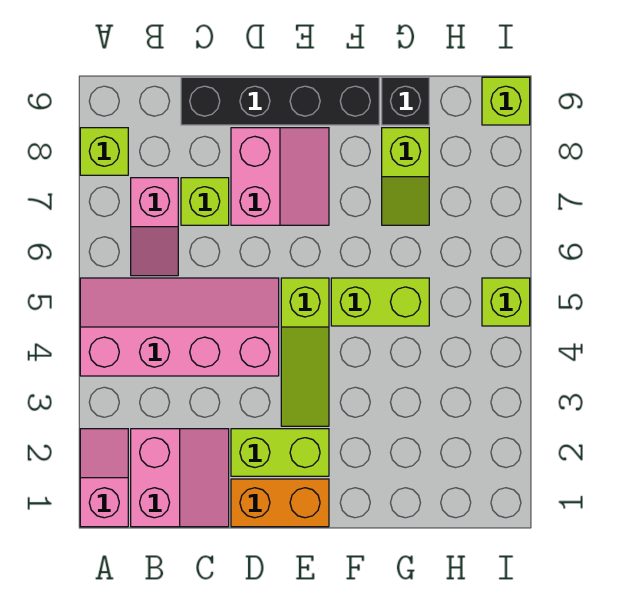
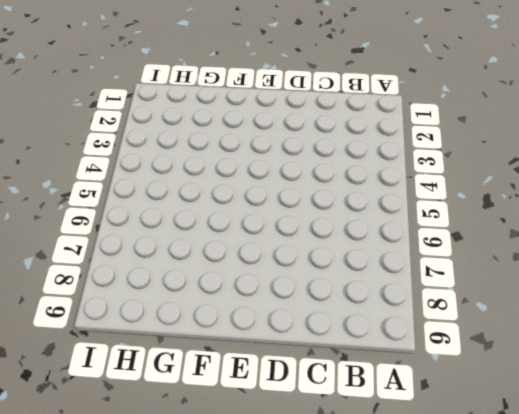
none -> pink 1x2 slope [80,429,128,527]
none -> pink 2x4 slope [80,278,279,376]
none -> lime 1x1 brick [80,128,128,175]

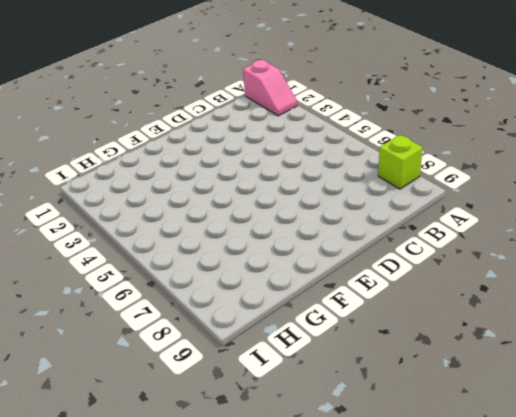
none -> pink 2x4 slope [80,278,279,376]
none -> pink 2x2 slope [131,429,229,527]
none -> pink 1x2 slope [131,178,178,276]

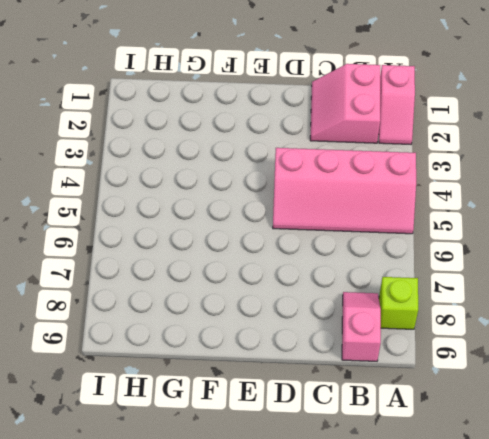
pink 1x2 slope [342,292,381,361] -> pink 1x2 slope moved to [131,178,178,276]
none -> lime 1x1 brick [181,178,229,225]
none -> black 1x4 brick [181,77,379,125]
none -> orange 1x2 brick [231,479,329,527]

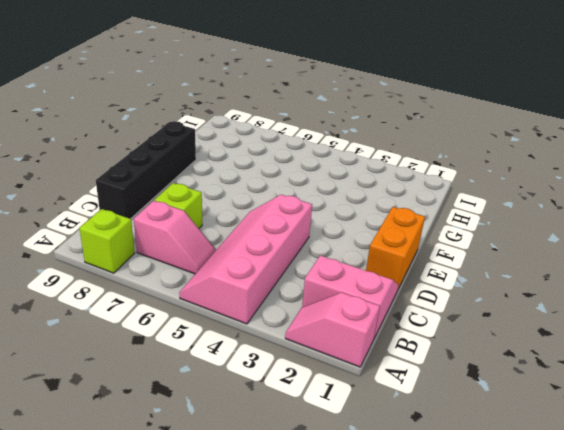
none -> lime 1x2 brick [231,429,329,476]
none -> pink 2x2 slope [231,128,329,225]
none -> lime 1x3 slope [281,278,329,426]

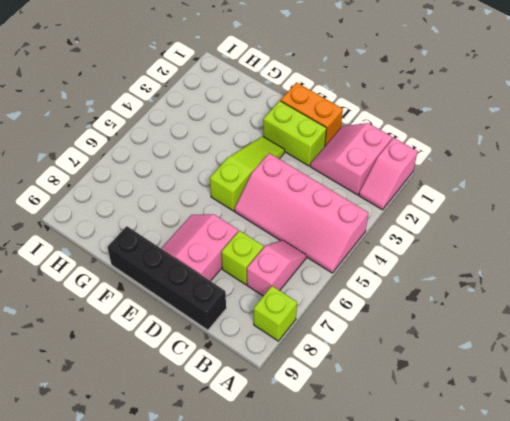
none -> lime 1x2 brick [331,278,429,326]
none -> lime 1x2 slope [382,128,429,225]
none -> black 1x1 brick [382,77,429,125]

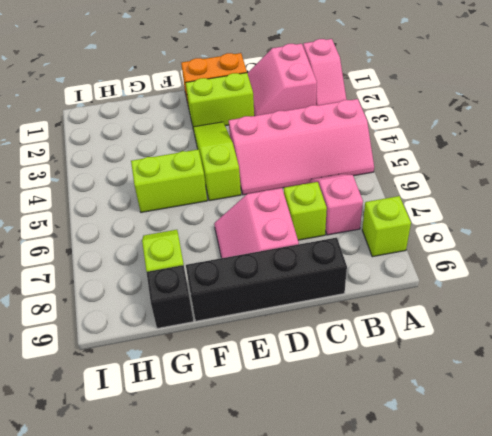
none -> lime 1x1 brick [482,278,530,326]
none -> lime 1x1 brick [482,77,530,125]

